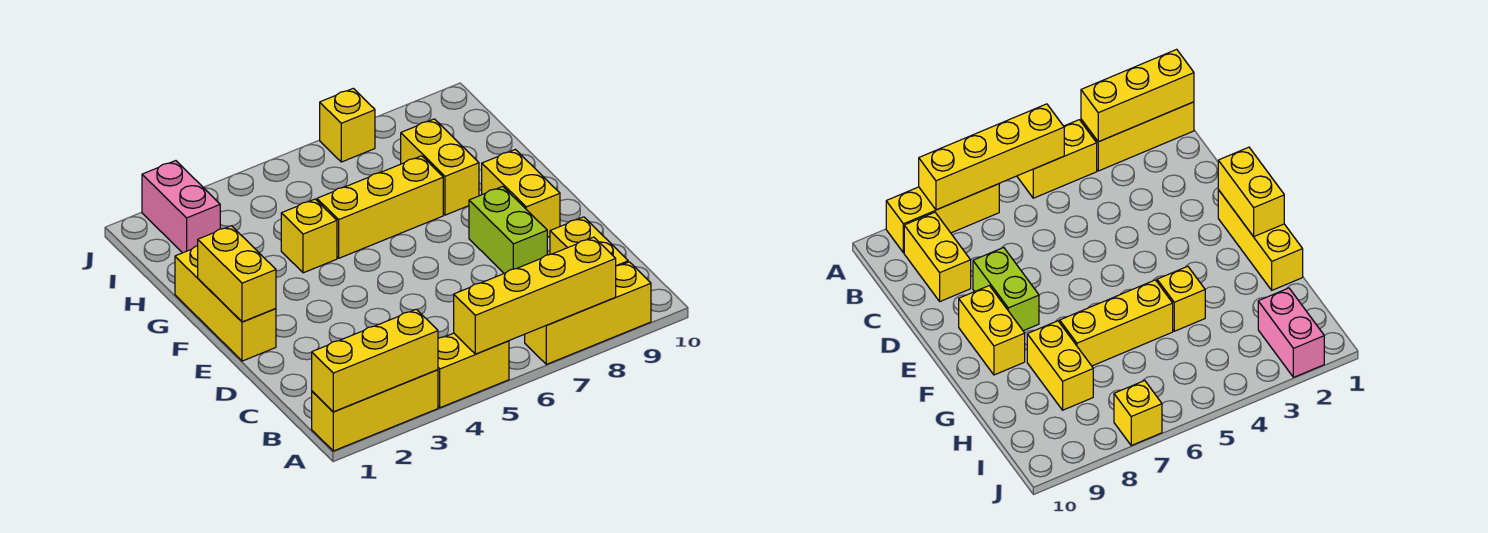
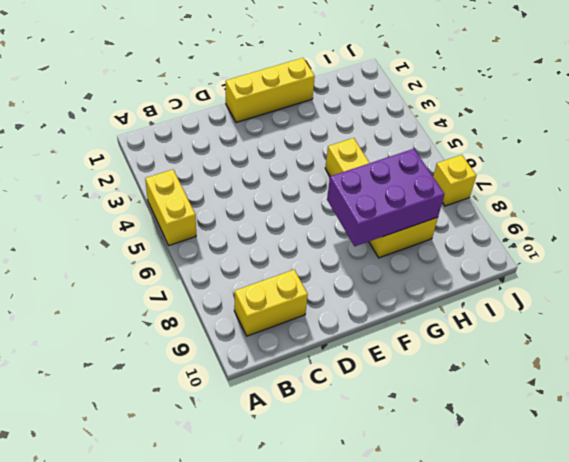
purple 2x3 brick [327,149,444,246] -> none
none -> yellow 1x3 brick [312,370,438,451]
none -> yellow 1x3 brick [525,262,651,364]
none -> lime 1x2 brick [469,186,547,273]

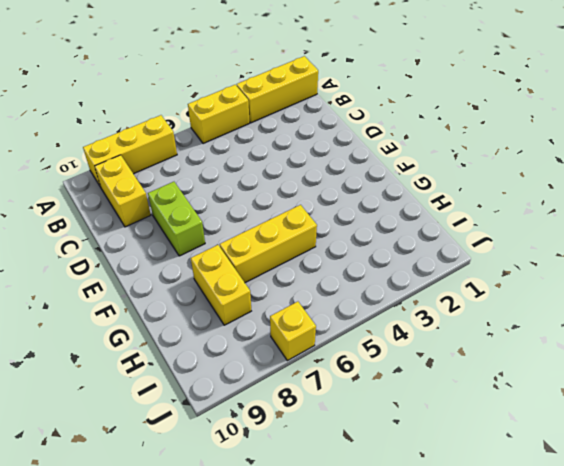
none -> yellow 1x3 brick [175,246,276,361]
none -> yellow 1x2 brick [482,150,560,237]
none -> yellow 1x1 brick [281,199,337,273]

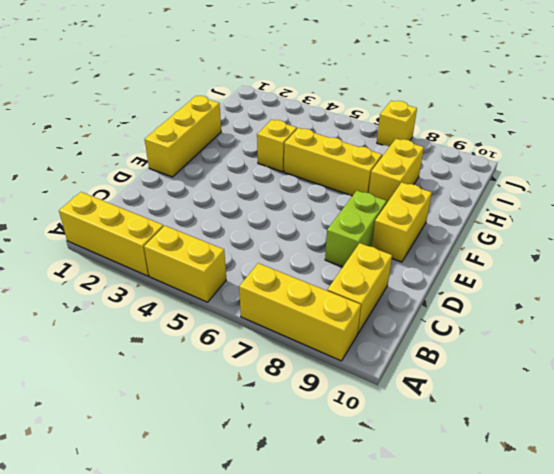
none -> pink 1x2 brick [142,161,220,253]
none -> yellow 1x3 brick [312,309,438,412]
none -> yellow 1x4 brick [454,237,616,354]

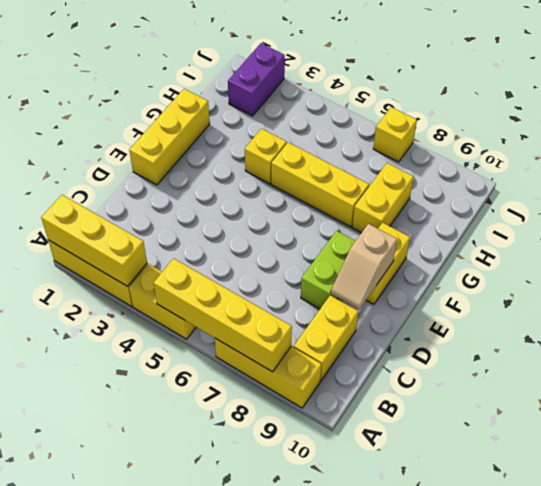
tan 1x2 slope [331,224,397,309] -> none
purple 1x2 brick [228,43,285,116] -> pink 1x2 brick [142,161,220,253]
none -> yellow 1x2 brick [198,226,276,322]

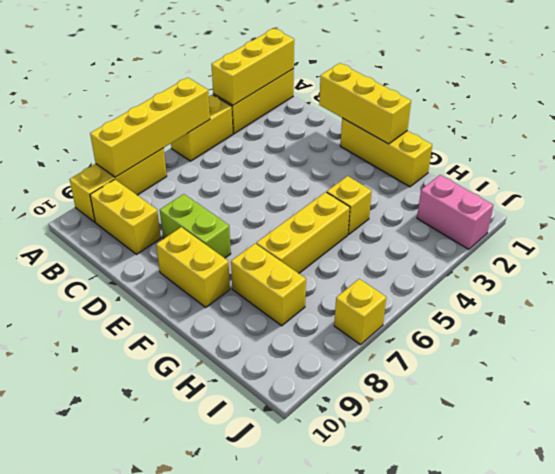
yellow 1x3 brick [319,63,411,144] -> yellow 1x2 brick [198,226,276,322]

